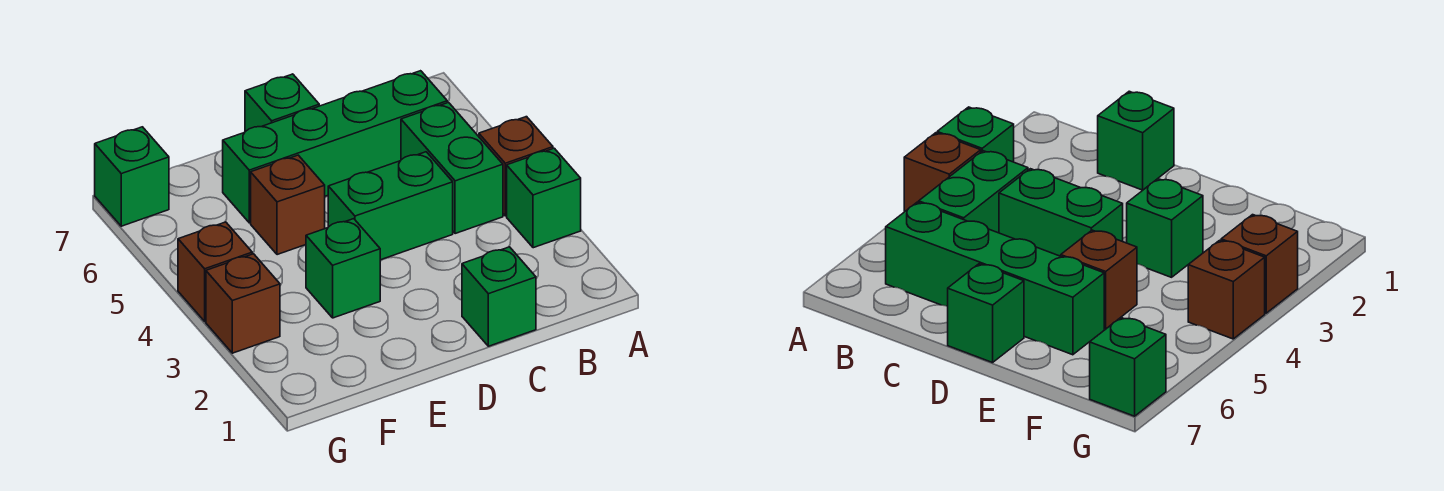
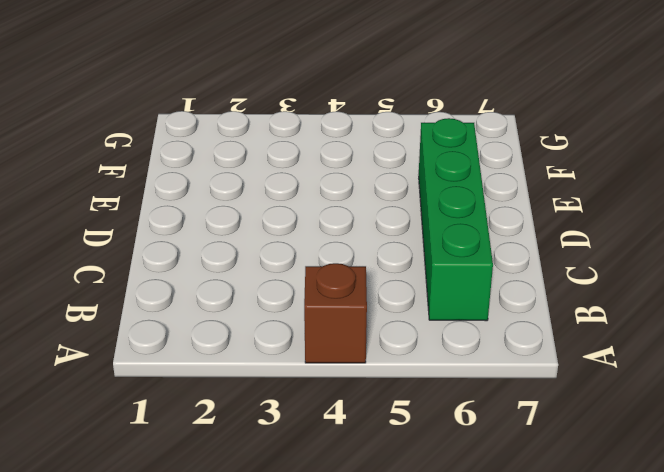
none -> green 1x1 brick [507,148,581,248]
none -> green 1x2 brick [401,102,503,234]
none -> green 1x1 brick [462,247,536,346]

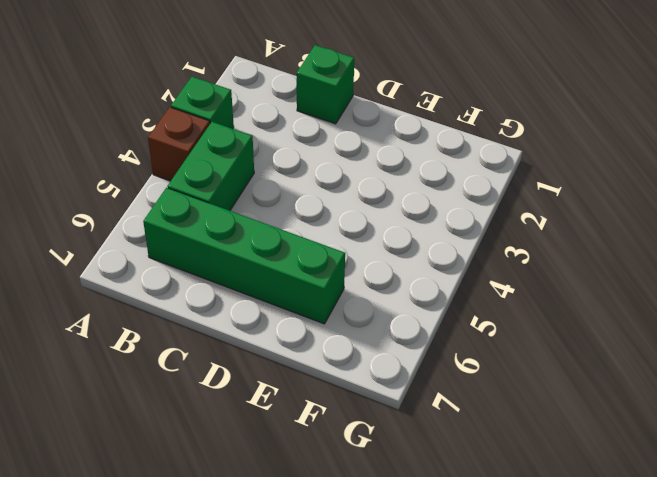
none -> green 1x2 brick [328,152,453,260]
none -> green 1x1 brick [245,74,319,132]
none -> green 1x1 brick [306,219,380,318]

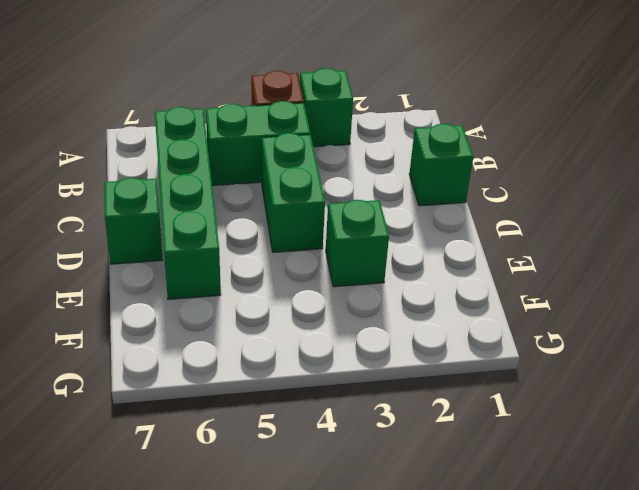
none -> brown 1x1 brick [251,155,325,255]
none -> brown 1x1 brick [206,254,280,353]
none -> brown 1x1 brick [178,222,252,321]

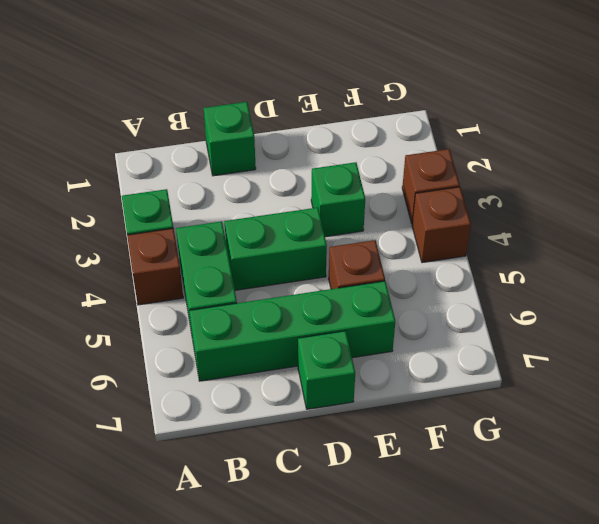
none -> green 1x1 brick [95,127,169,226]

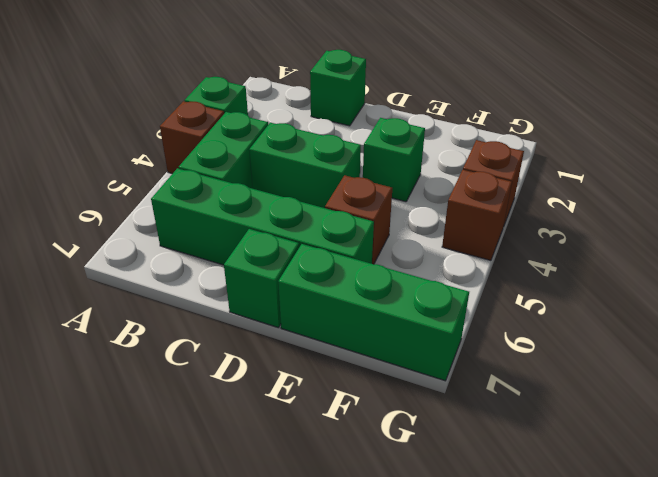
green 1x3 brick [278,244,469,381] -> green 1x1 brick [95,127,169,226]

